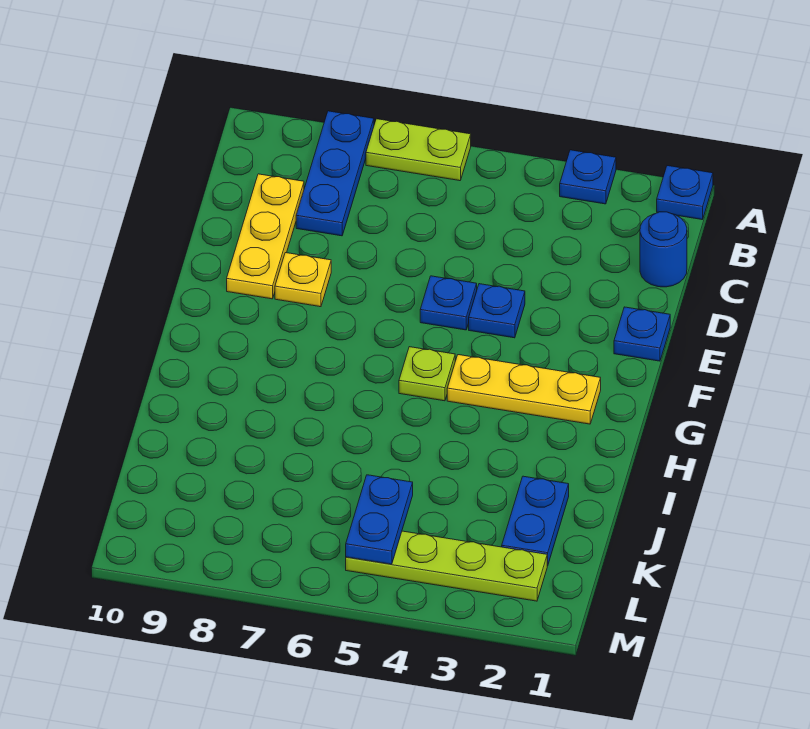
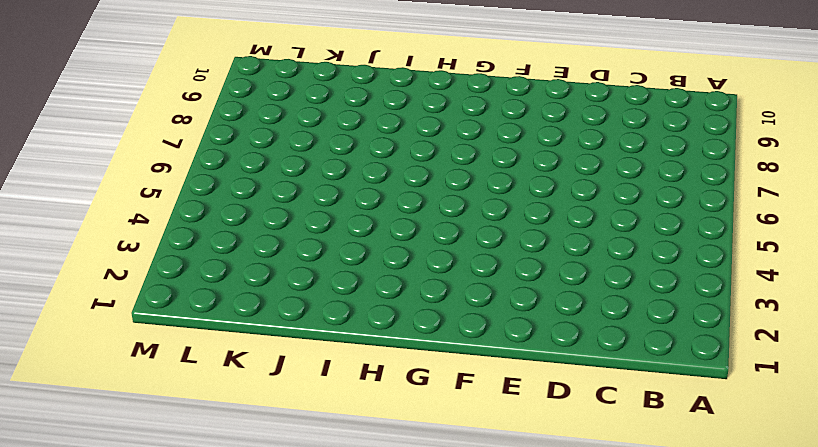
none -> blue 1x1 plate [657,166,713,220]
none -> blue 1x1 plate [560,150,616,204]
none -> lime 1x2 plate [366,119,471,181]

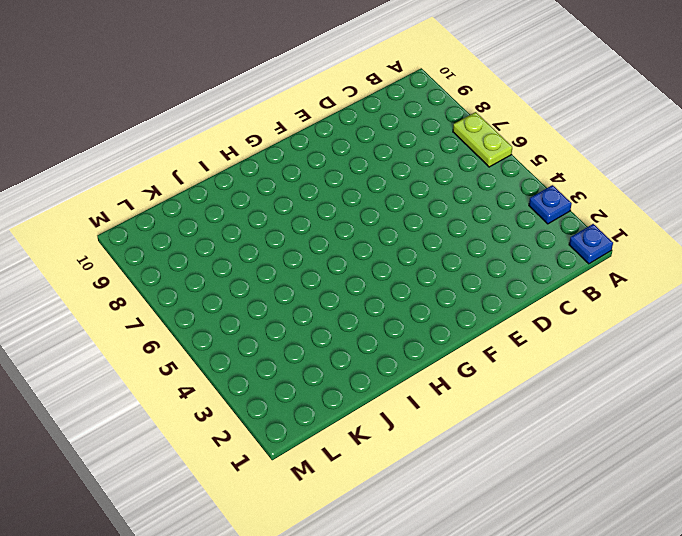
none -> blue 1x3 plate [296,111,374,236]
none -> blue 1x1 round brick [640,212,687,287]
none -> yellow 1x3 plate [227,174,304,299]

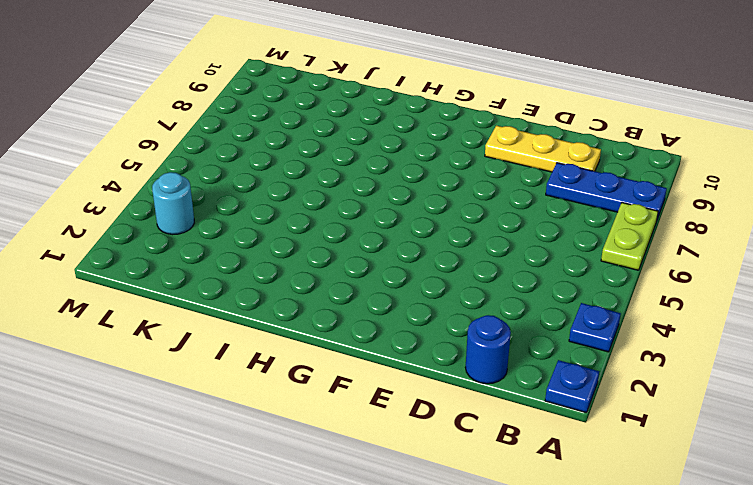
cyan 1x1 round brick [152,172,194,235] -> lime 1x4 plate [346,531,547,601]
none -> blue 1x1 plate [614,307,670,361]
none -> blue 1x1 plate [469,284,525,338]
none -> blue 1x1 plate [420,276,477,330]

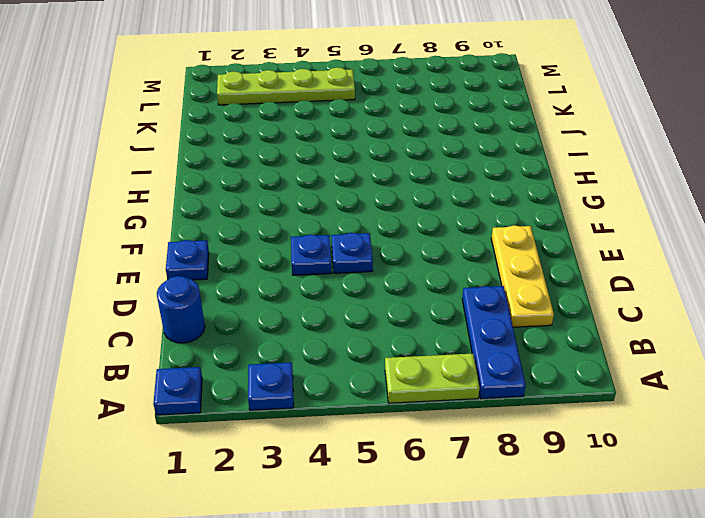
none -> yellow 1x1 plate [275,253,331,307]
none -> yellow 1x3 plate [447,355,601,424]
none -> lime 1x1 plate [399,347,455,401]

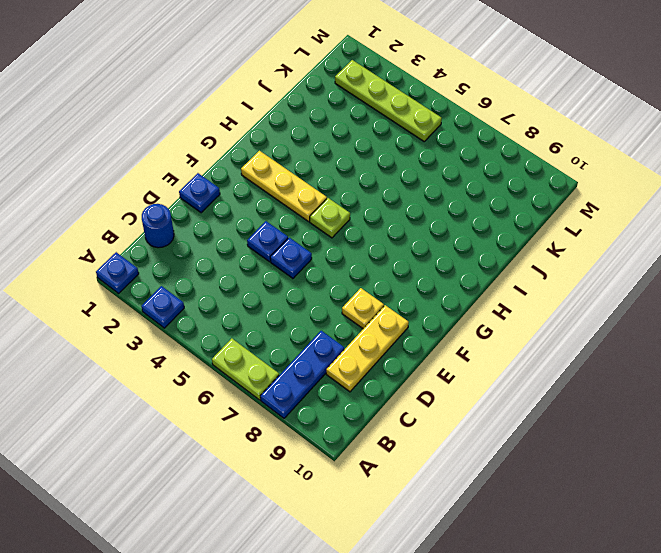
none -> blue 1x2 plate [502,476,569,566]
none -> blue 1x2 plate [346,475,413,564]

